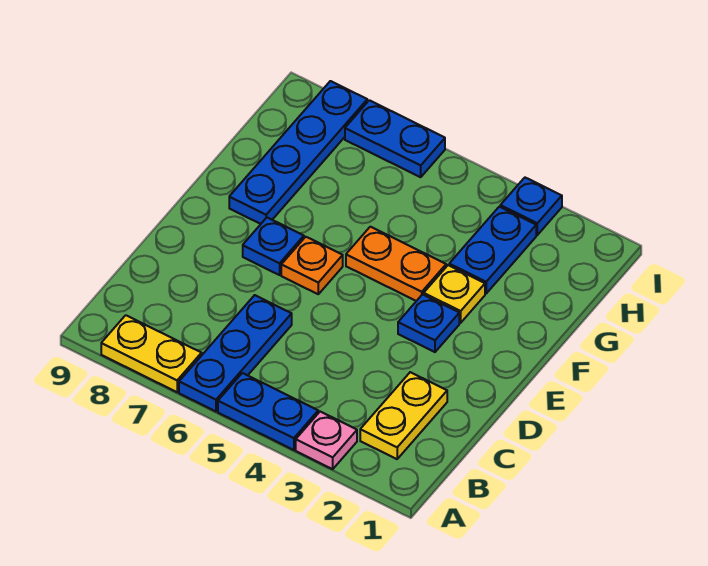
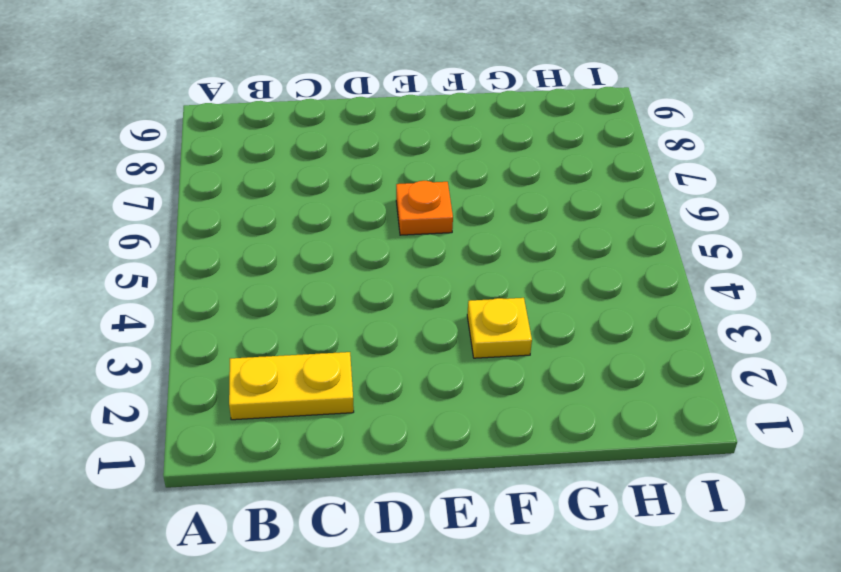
none -> pink 1x1 plate [296,412,357,469]
none -> blue 1x2 plate [218,373,318,450]
none -> blue 1x3 plate [179,295,292,411]

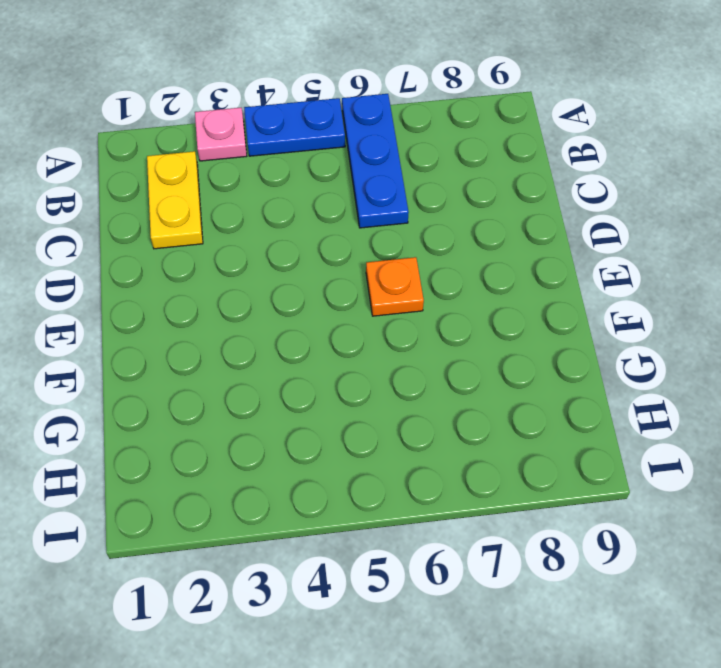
none -> yellow 1x2 plate [101,315,202,392]
none -> blue 1x1 plate [398,294,459,352]
none -> blue 1x1 plate [243,218,304,275]

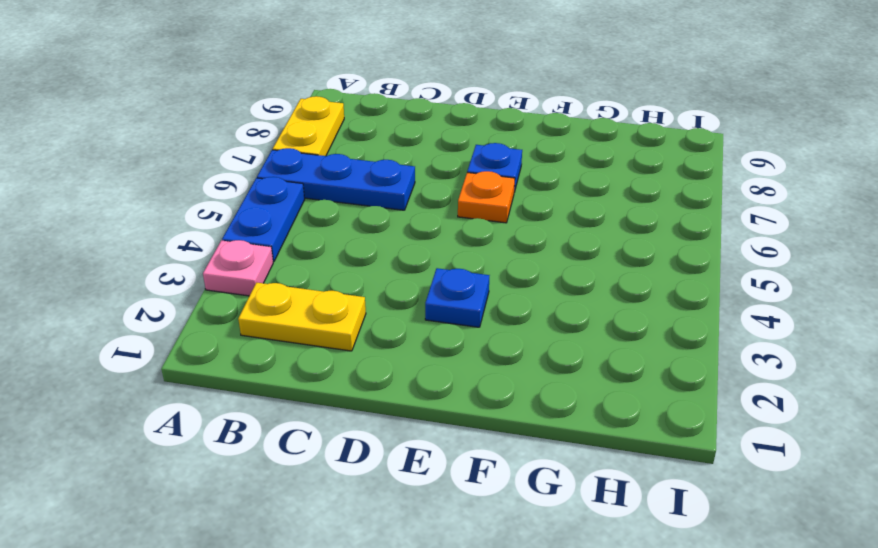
none -> yellow 1x1 plate [424,265,485,323]
none -> orange 1x2 plate [346,227,446,301]
none -> blue 1x4 plate [229,81,367,224]

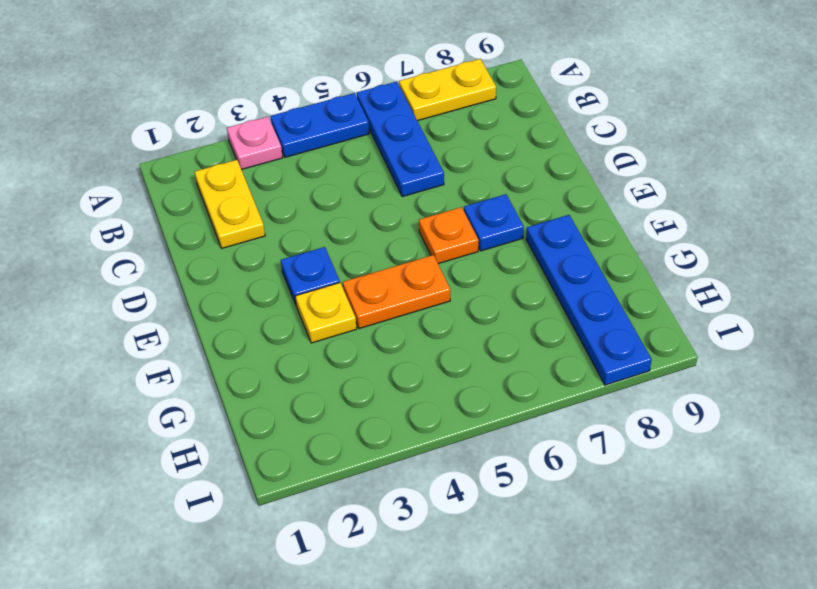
none -> blue 1x2 plate [449,207,536,293]
none -> blue 1x1 plate [500,178,562,235]
none -> blue 1x2 plate [345,100,445,177]

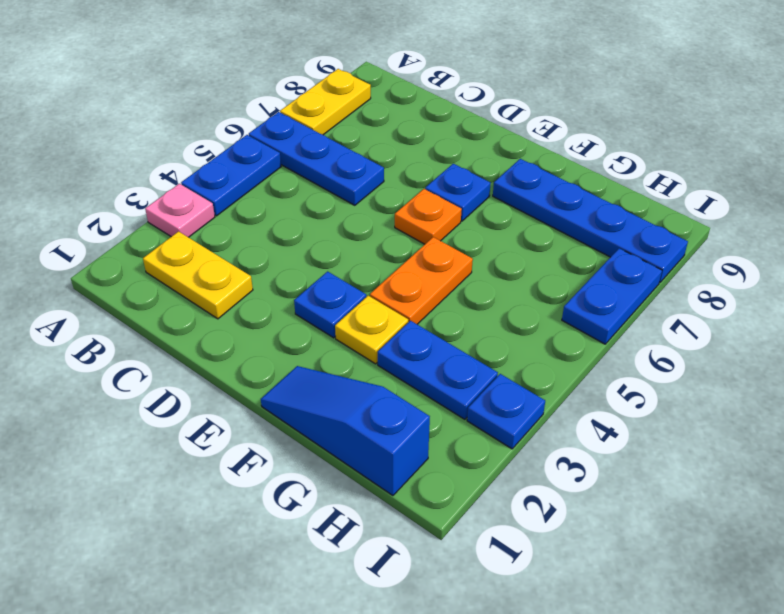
blue 1x3 slope [261,366,430,496] -> none

